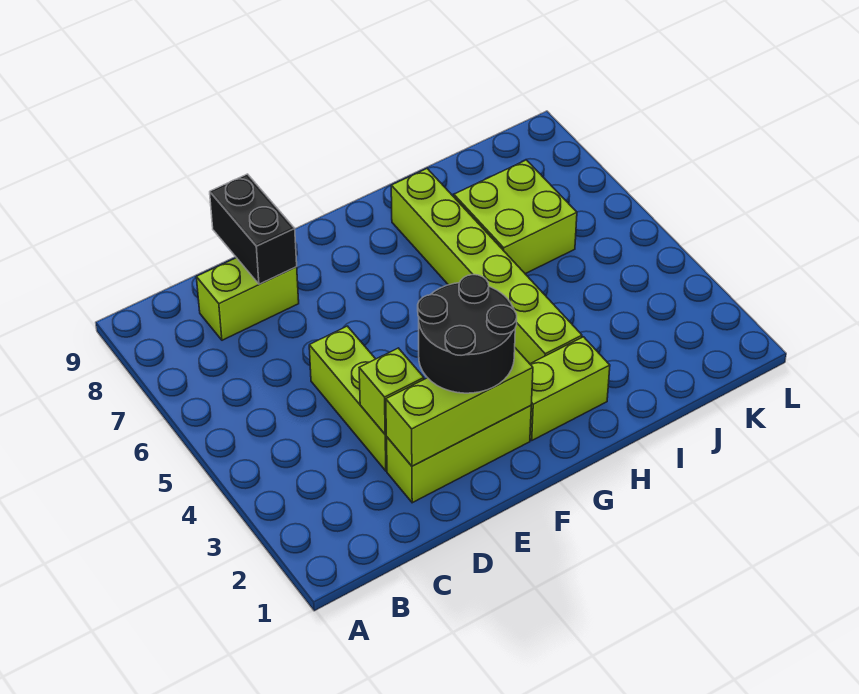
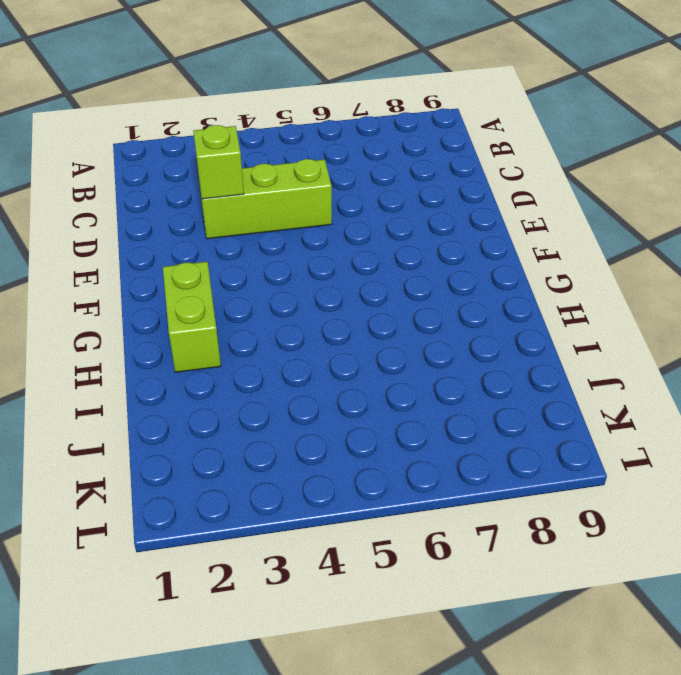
none -> lime 1x2 brick [196,258,299,340]
none -> lime 1x3 brick [387,406,531,503]

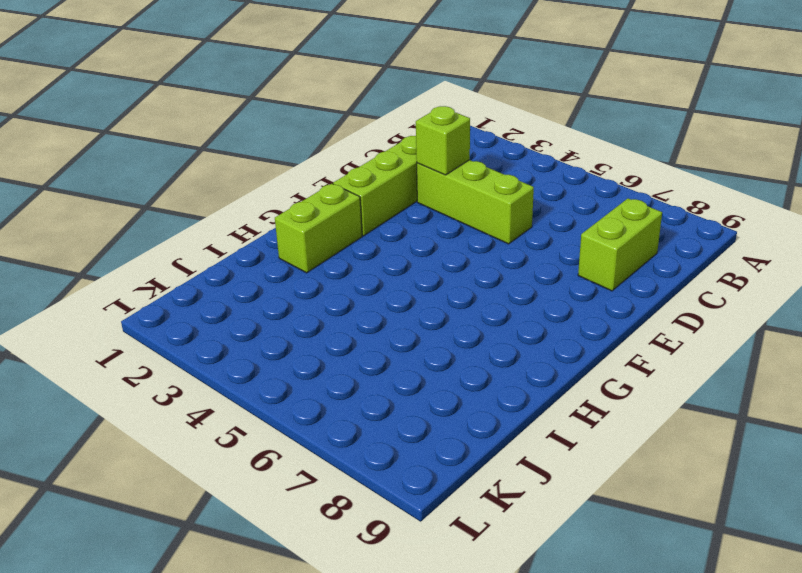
none -> lime 1x6 brick [391,169,582,364]
none -> lime 2x2 brick [454,160,577,274]

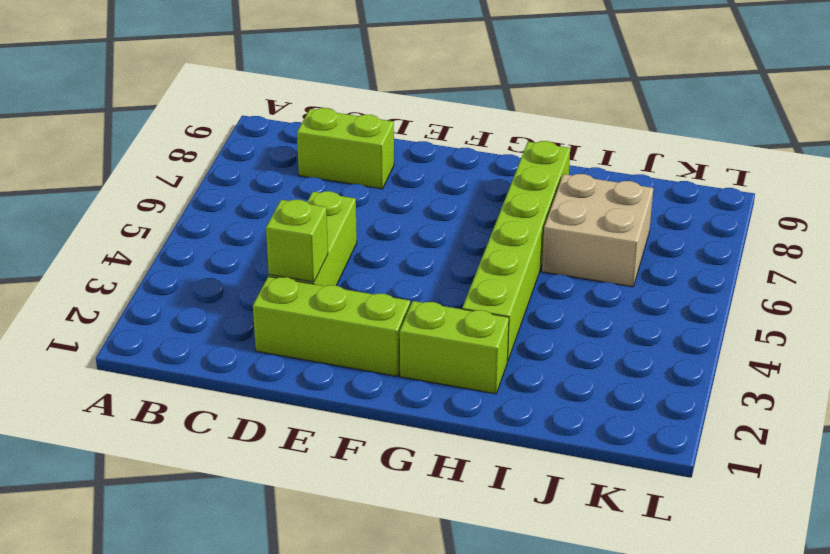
tan 2x2 brick [542,174,653,287] -> lime 2x2 brick [454,160,577,274]
none -> lime 1x3 brick [386,348,533,466]
none -> black 1x2 brick [210,174,297,284]

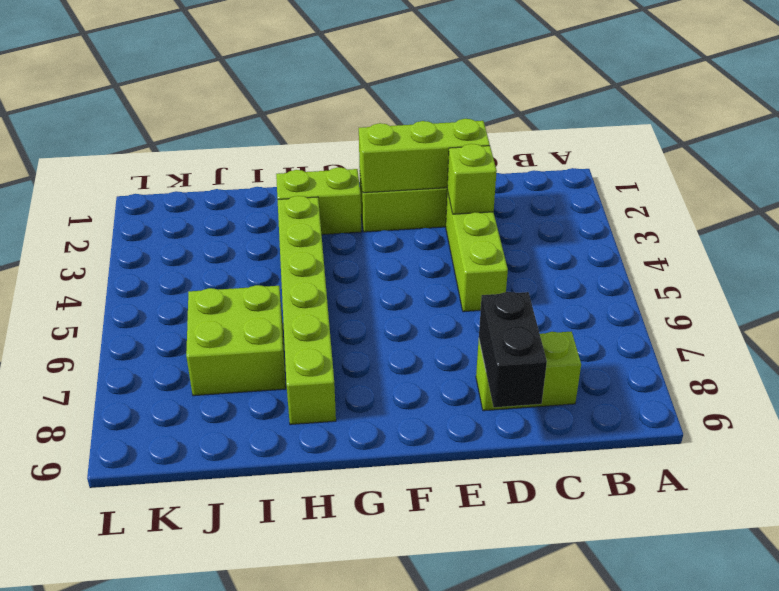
none -> black 2x2 round brick [418,275,517,393]

